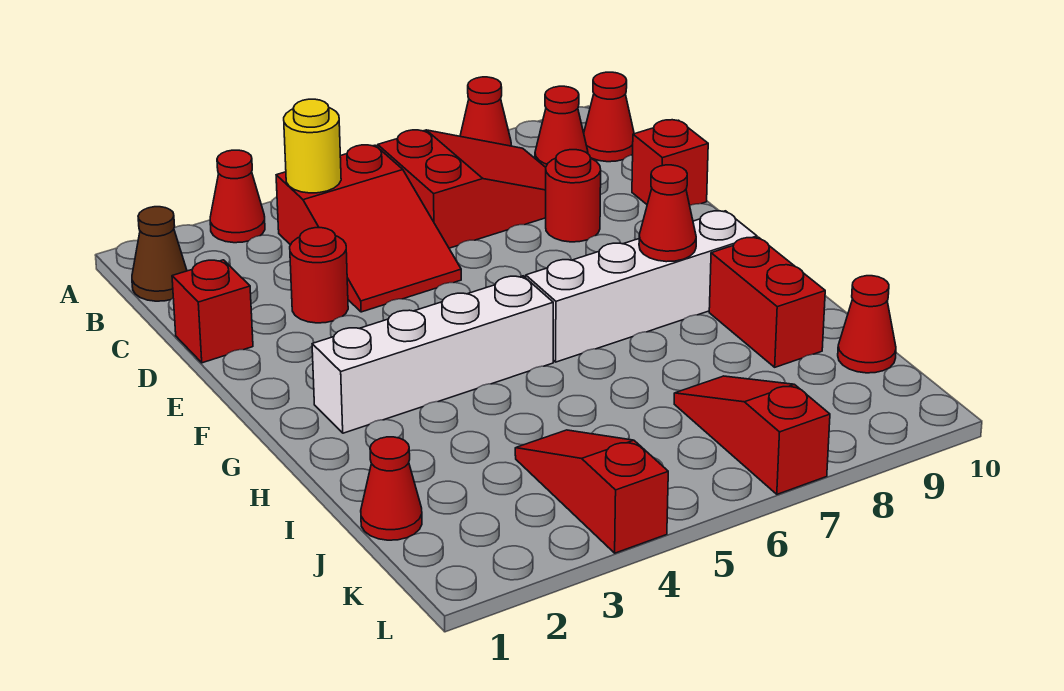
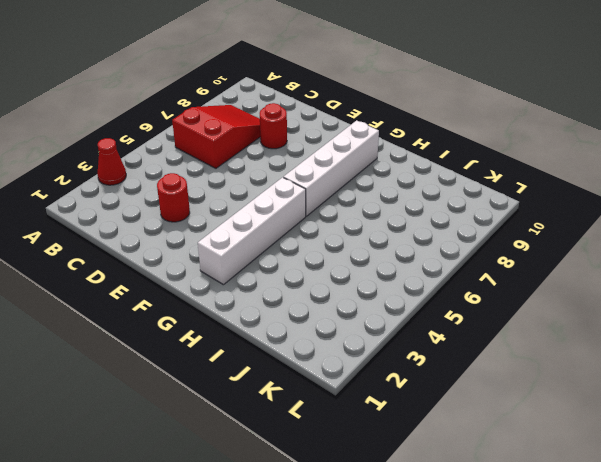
none -> red 1x1 cone [460,77,511,146]
none -> brown 1x1 cone [132,207,187,301]
none -> red 2x3 slope [276,145,461,312]

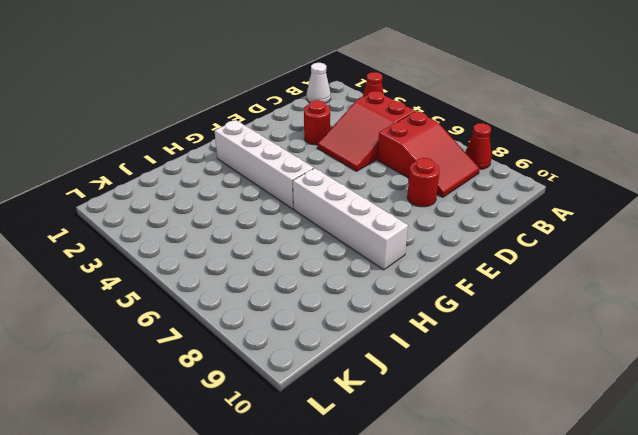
white 1x1 cone [307,63,331,103] -> brown 1x1 cone [132,207,187,301]
none -> red 1x1 cone [535,86,588,167]
none -> red 1x1 cone [584,72,634,162]
none -> red 1x1 brick [172,260,253,363]

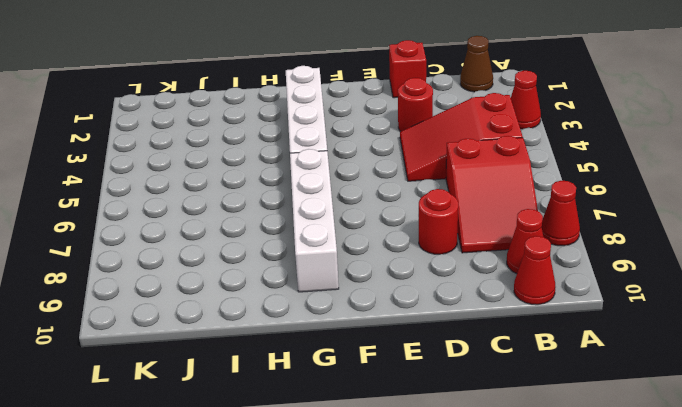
none -> red 1x1 brick [632,120,708,205]
none -> red 1x2 brick [709,237,825,367]
none -> red 1x1 cone [361,437,422,540]

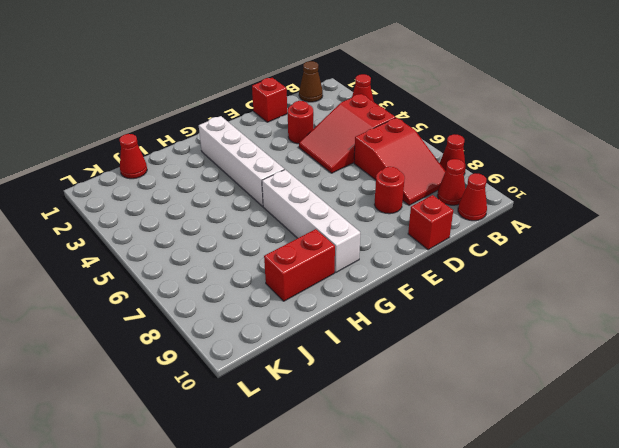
none -> red 1x3 slope [515,430,668,553]
none -> red 1x3 slope [674,376,830,494]
none -> red 1x1 cone [838,276,896,373]

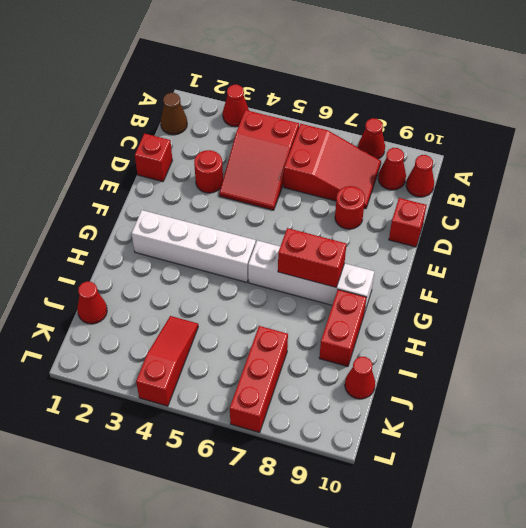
red 1x2 brick [278,228,346,288] -> red 1x1 cone [639,165,696,262]
red 1x3 brick [230,326,288,433] -> red 1x3 slope [674,376,830,494]
none -> yellow 1x1 round brick [284,99,341,193]

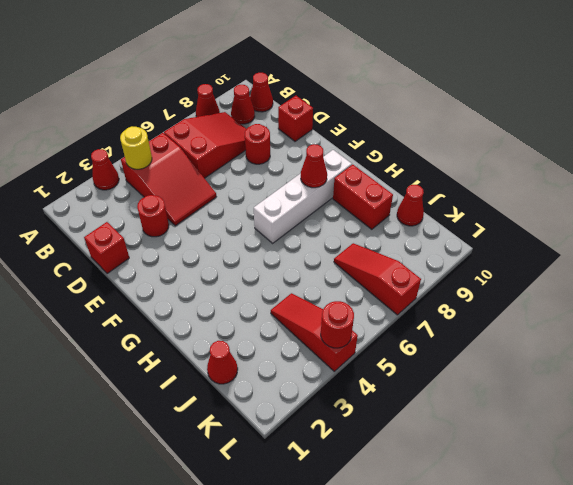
red 1x1 round brick [321,301,354,348] -> none
none -> brown 1x1 cone [132,207,187,301]
none -> white 1x4 brick [312,276,553,433]

